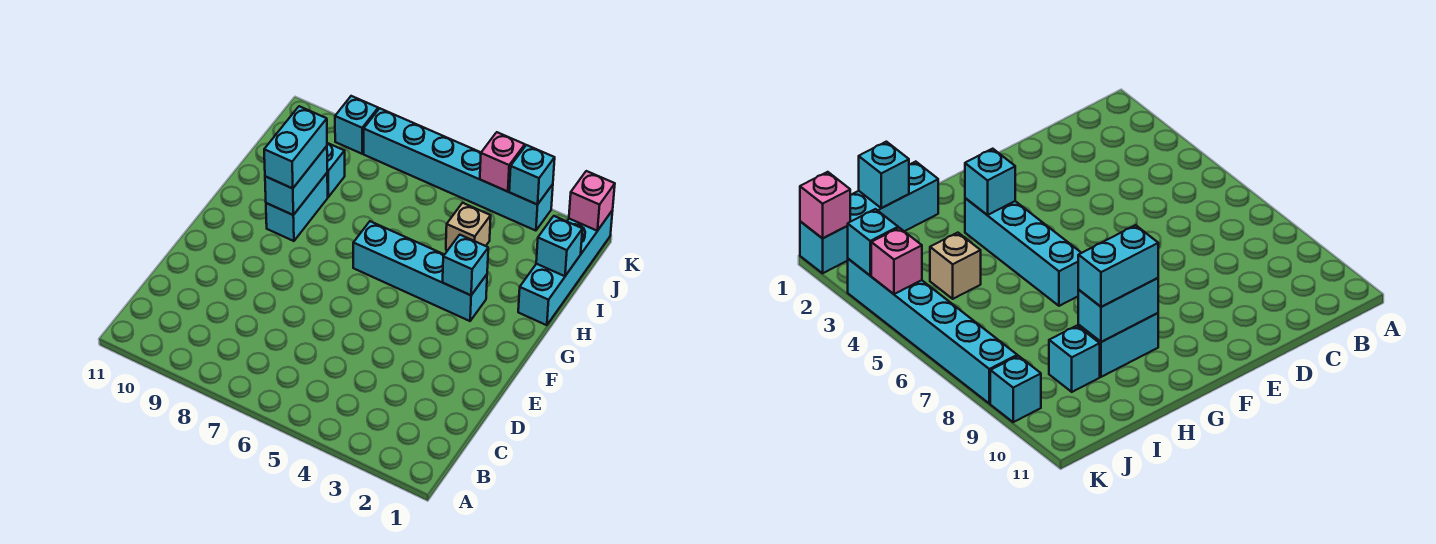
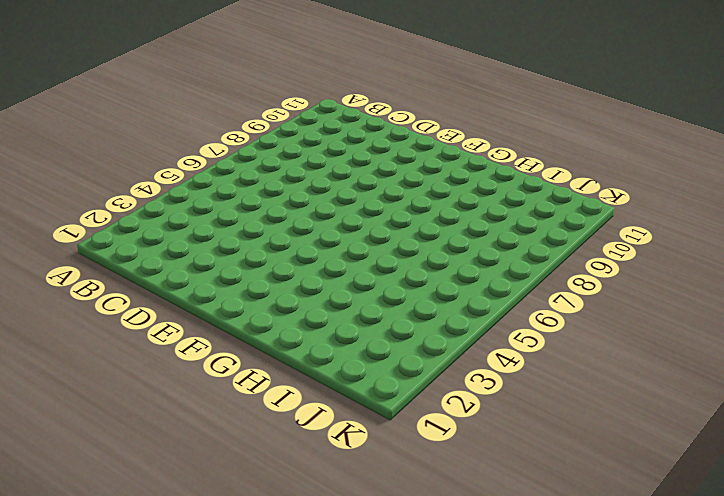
none -> cyan 1x4 brick [353,221,487,321]
none -> cyan 1x2 brick [266,173,328,241]
none -> cyan 1x4 brick [518,210,613,325]

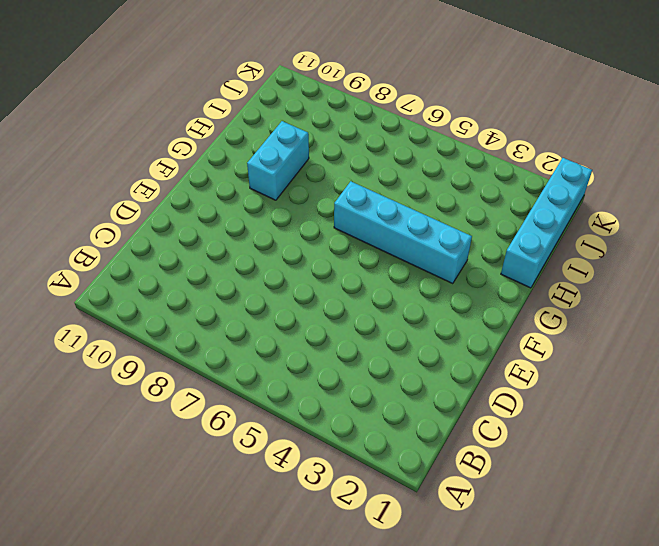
none -> tan 1x1 brick [446,203,491,251]
none -> cyan 1x1 brick [327,143,345,197]
none -> cyan 1x6 brick [364,108,553,231]

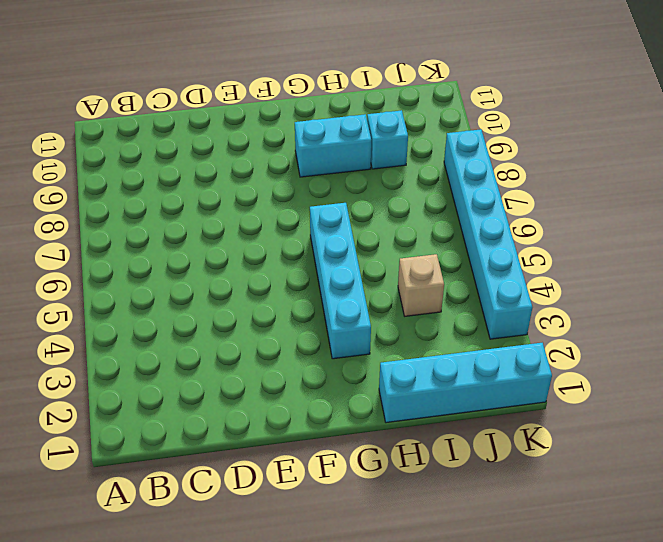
none -> cyan 1x1 brick [335,96,378,154]
none -> cyan 1x1 brick [443,235,488,295]
none -> cyan 1x2 brick [265,146,327,215]

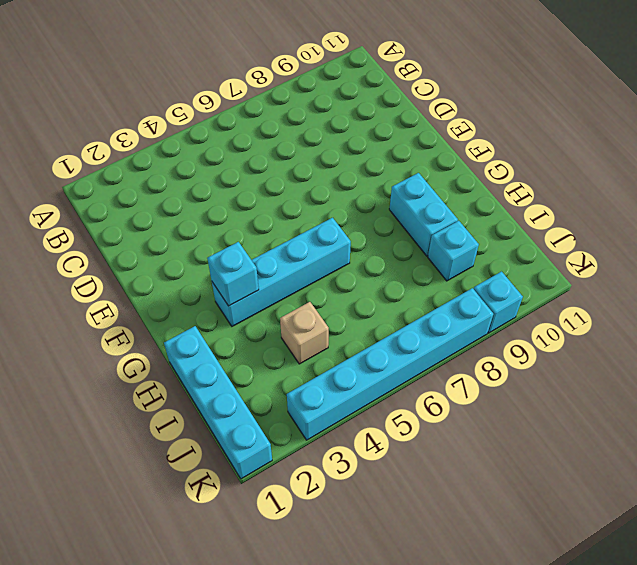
none -> cyan 1x2 brick [265,146,327,215]
none -> cyan 1x1 brick [536,216,582,276]
none -> pink 1x1 brick [569,171,615,231]

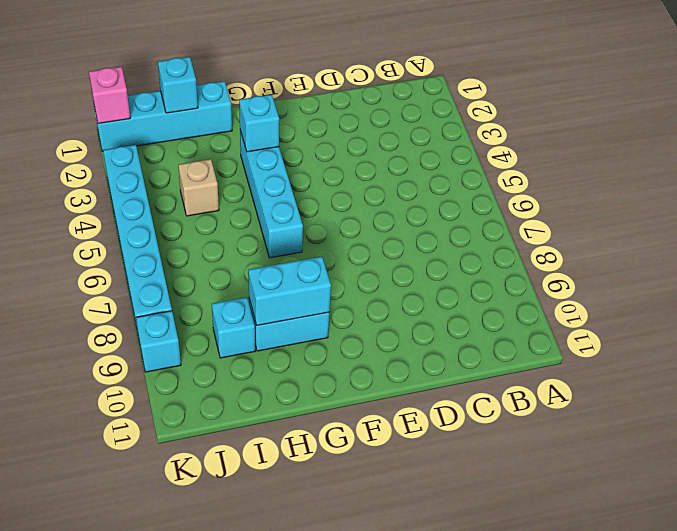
none -> cyan 1x1 brick [509,145,555,205]
none -> pink 1x1 brick [480,132,525,192]
none -> cyan 1x2 brick [264,106,327,189]

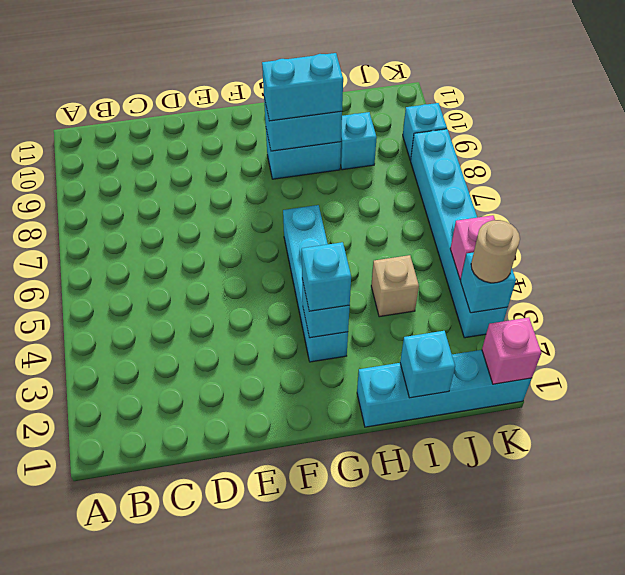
cyan 1x1 brick [302,242,351,311] -> none
tan 1x1 round brick [471,220,520,283] -> none

